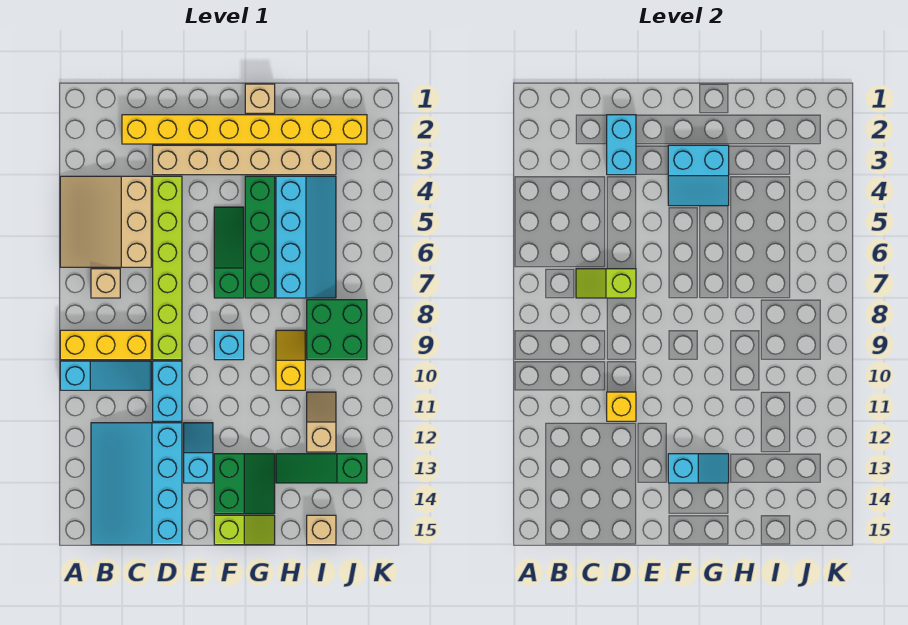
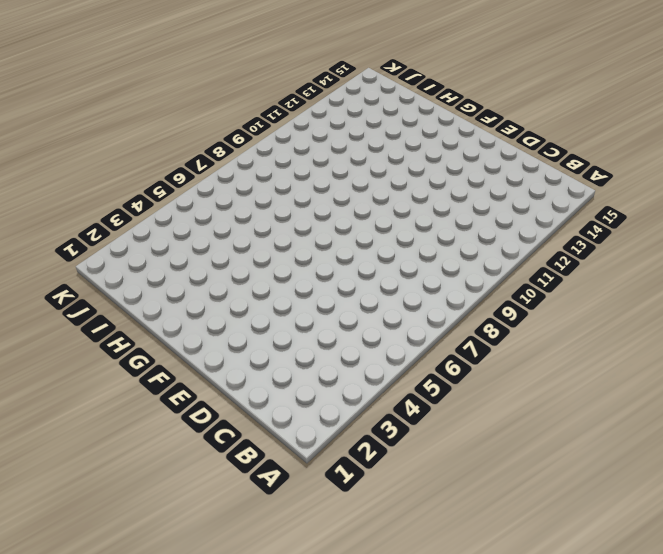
none -> tan 3x3 slope [60,176,151,267]
none -> yellow 1x3 brick [60,330,151,360]
none -> cyan 1x3 slope [60,361,151,390]

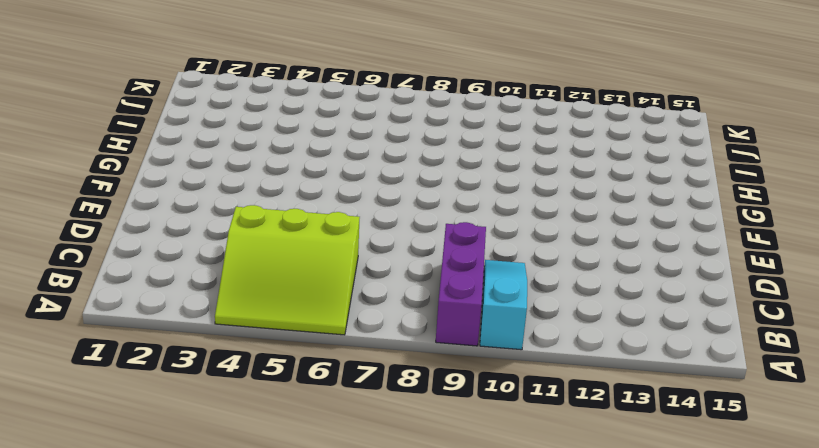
lime 3x3 slope [215,205,360,335] -> tan 3x3 slope [60,176,151,267]
purple 1x3 brick [436,222,486,346] -> yellow 1x3 brick [60,330,151,360]
none -> tan 1x1 brick [91,269,120,298]
none -> cyan 3x4 slope [91,423,182,545]
none -> yellow 1x8 brick [122,115,367,144]

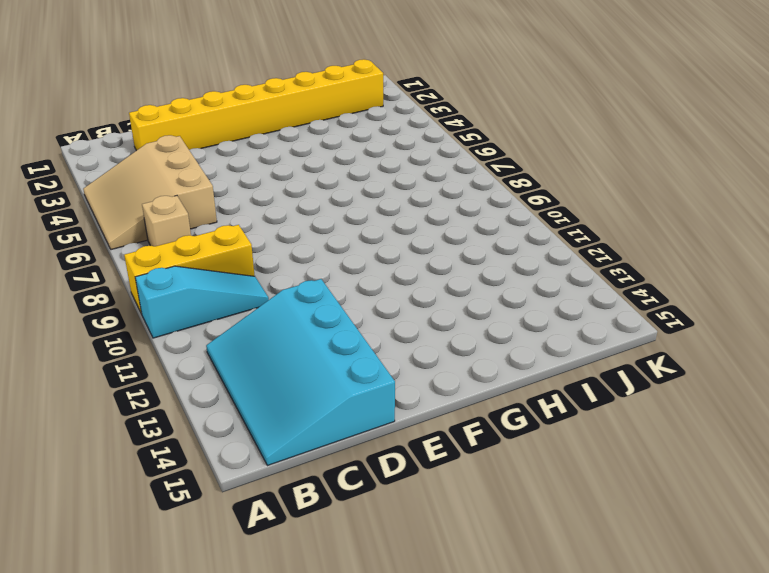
none -> tan 1x6 brick [153,145,336,175]
none -> lime 1x6 brick [153,176,182,360]
none -> cyan 1x2 brick [153,361,182,421]

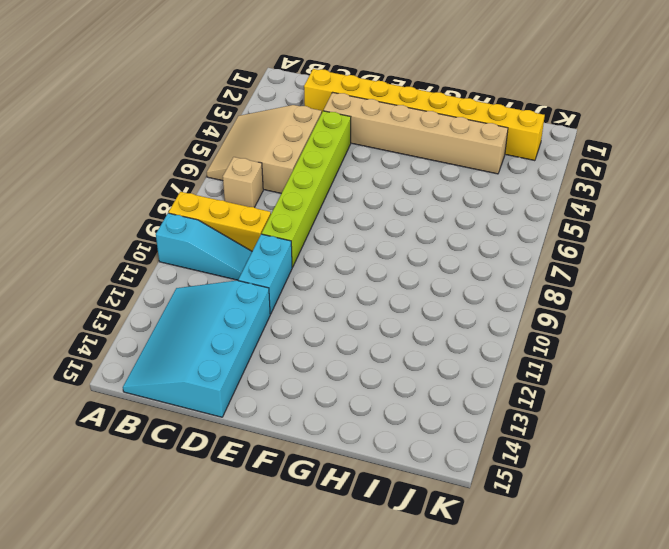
none -> cyan 1x2 slope [184,423,213,483]
none -> green 1x3 slope [214,207,244,298]
none -> cyan 1x1 brick [214,330,244,360]

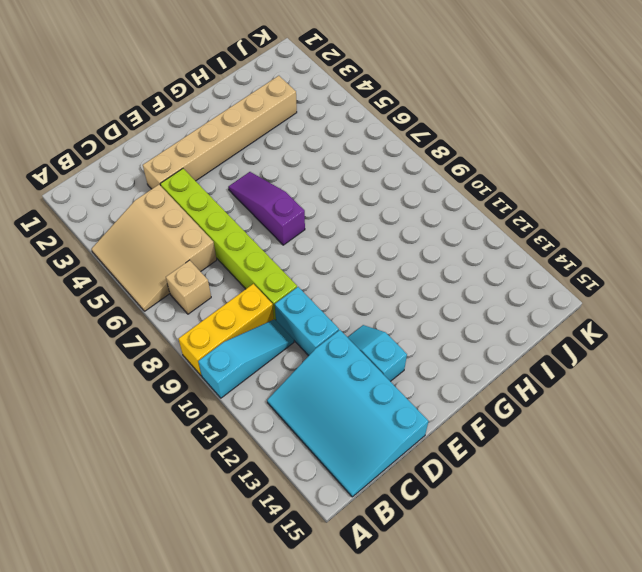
purple 1x3 slope [228,172,305,245] -> green 1x3 slope [214,207,244,298]
none -> yellow 1x8 brick [122,115,367,144]
none -> cyan 1x1 brick [214,330,244,360]
none -> green 2x2 slope [214,454,275,514]

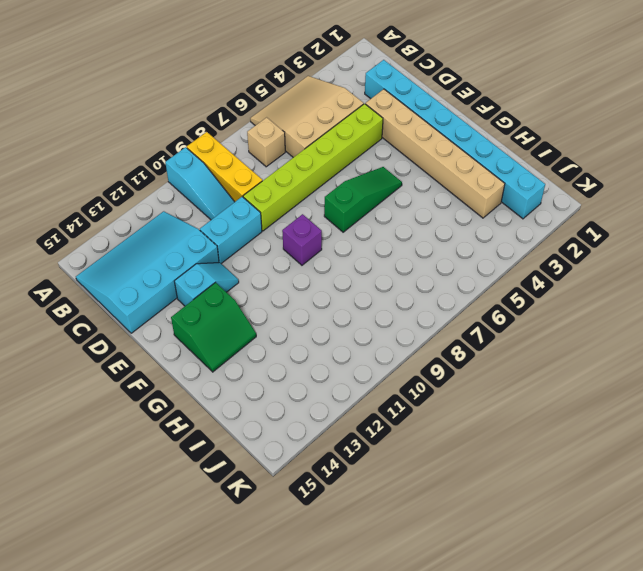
cyan 1x8 brick [365,60,545,219] -> yellow 1x8 brick [122,115,367,144]
purple 1x1 brick [282,214,322,265] -> cyan 1x1 brick [214,330,244,360]
none -> lime 1x2 slope [214,515,275,545]
none -> tan 1x1 brick [245,84,275,113]
none -> green 1x4 brick [245,176,275,298]

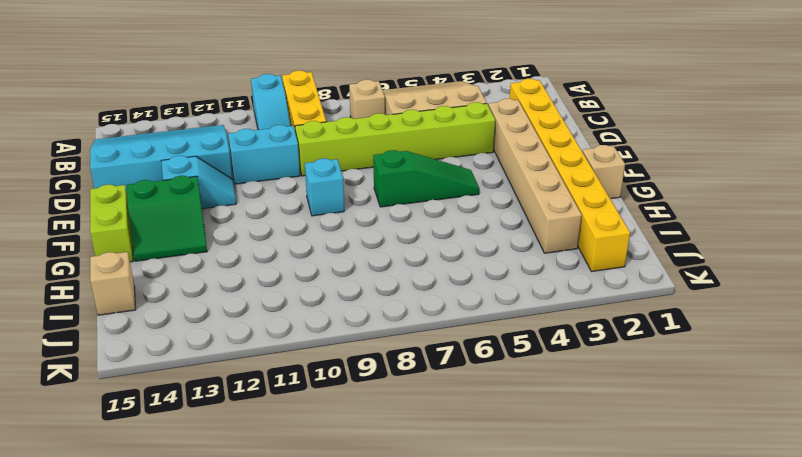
lime 1x2 brick [90,185,133,262] -> lime 1x2 slope [214,515,275,545]
none -> green 1x4 brick [245,176,275,298]
none -> cyan 2x4 slope [276,176,336,298]
none -> yellow 1x2 slope [276,330,305,390]

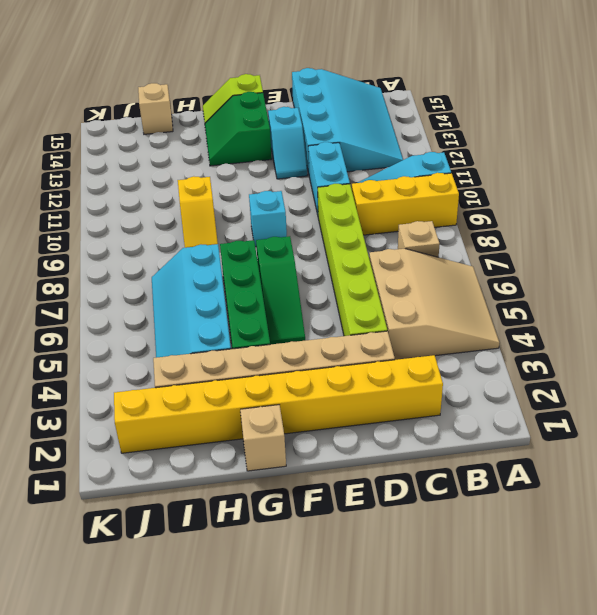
none -> green 1x3 slope [276,454,367,483]
none -> green 2x2 brick [307,300,367,360]
none -> tan 1x2 slope [307,392,336,452]

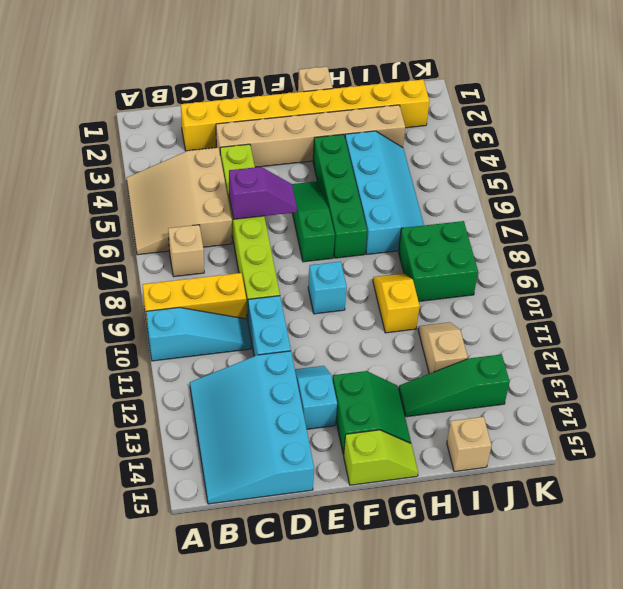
purple 1x2 slope [229,167,297,219] -> none
none -> lime 1x2 slope [576,269,636,298]
none -> cyan 1x2 brick [607,115,636,175]
none -> yellow 1x1 brick [607,392,636,421]

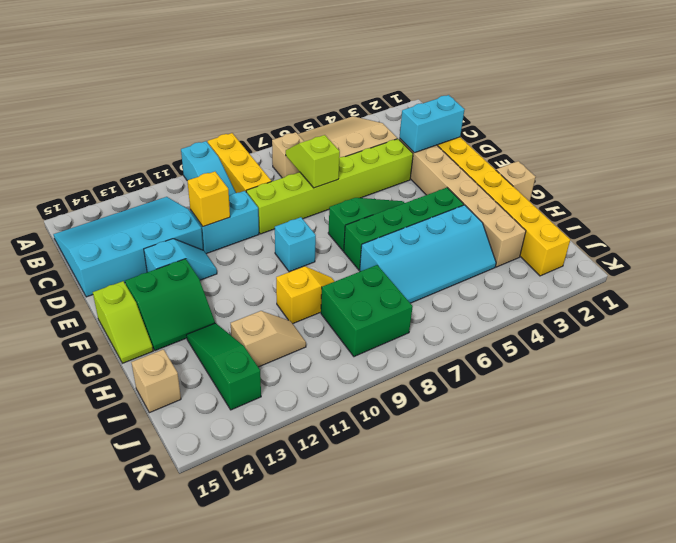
none -> cyan 2x2 slope [668,145,729,206]
none -> cyan 1x2 slope [668,454,729,483]

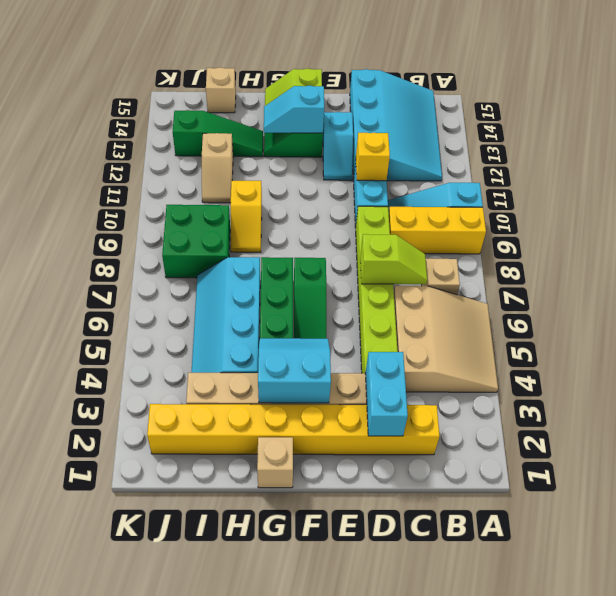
none -> cyan 1x1 brick [214,330,244,360]

